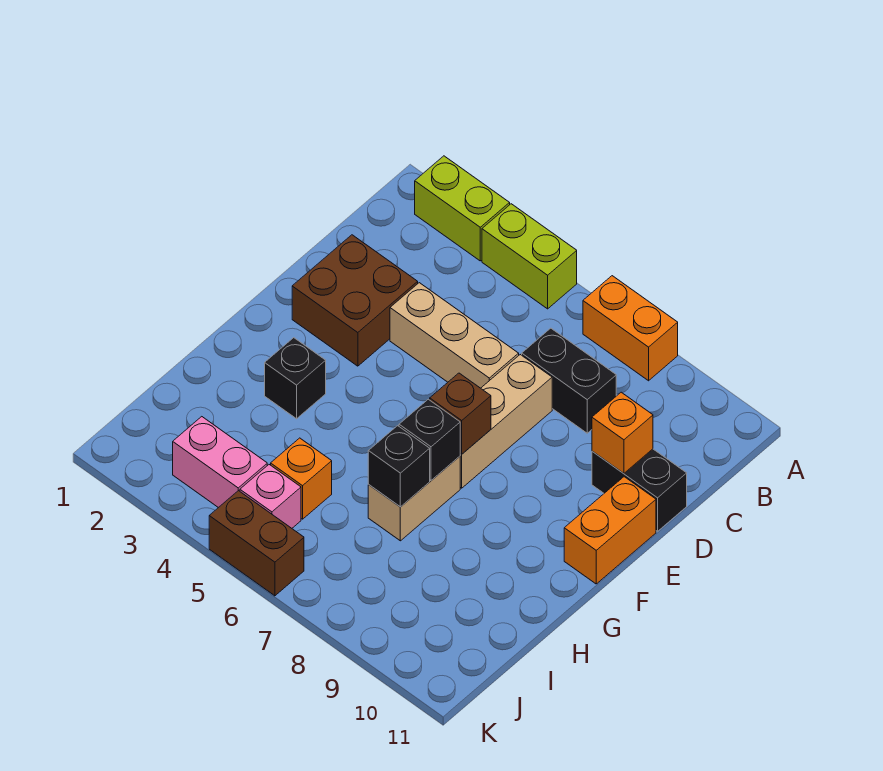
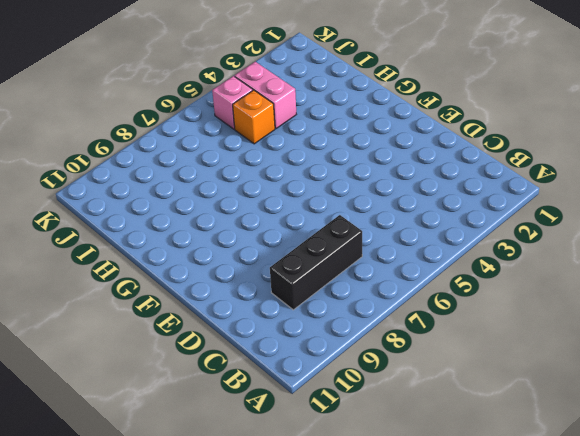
black 1x3 brick [270,215,362,310] -> black 1x2 brick [522,328,616,433]
pink 1x2 brick [234,62,296,129] -> pink 1x2 brick turned to [173,417,267,508]
none -> lime 1x2 brick [415,156,510,261]
none -> lime 1x2 brick [482,204,577,309]
none -> orange 1x2 brick [583,276,678,381]

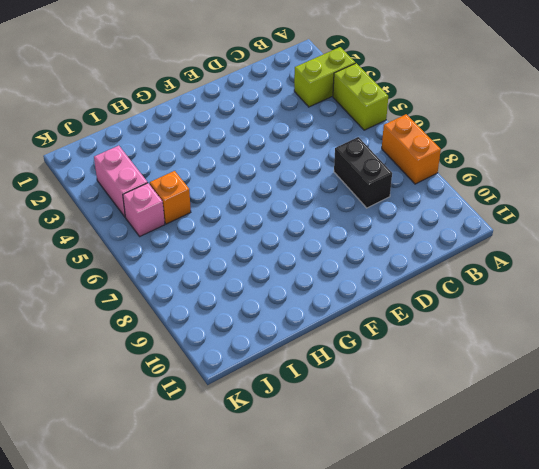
lime 1x2 brick [294,47,355,107] -> lime 1x2 brick turned to [415,156,510,261]
none -> brown 2x2 brick [292,235,418,366]
none -> tan 1x3 brick [390,283,519,388]
none -> tan 1x3 brick [460,355,552,488]

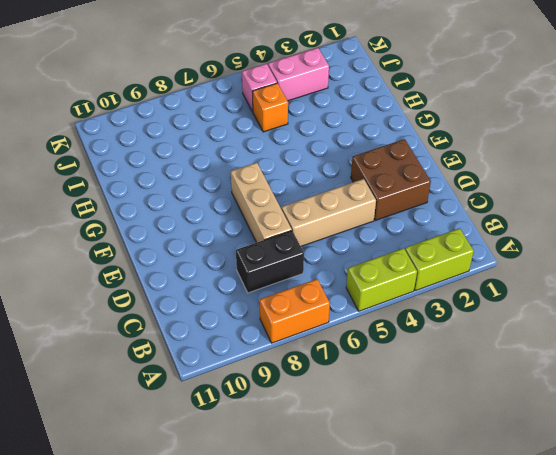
none -> black 1x2 brick [592,449,687,531]
none -> orange 1x2 brick [564,477,656,584]
none -> black 1x1 brick [265,338,326,419]

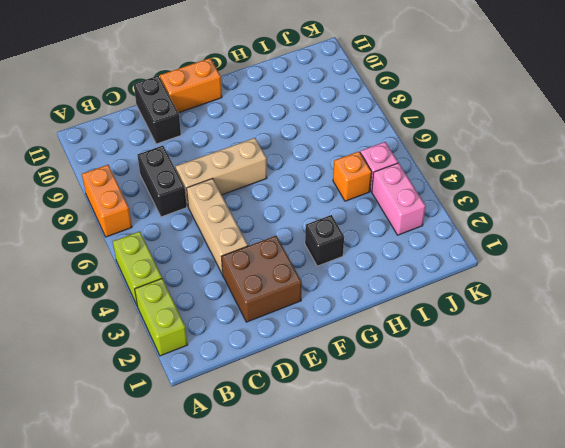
none -> tan 1x2 brick [368,456,460,541]
none -> brown 1x2 brick [209,491,304,596]
none -> orange 1x1 brick [592,392,653,473]

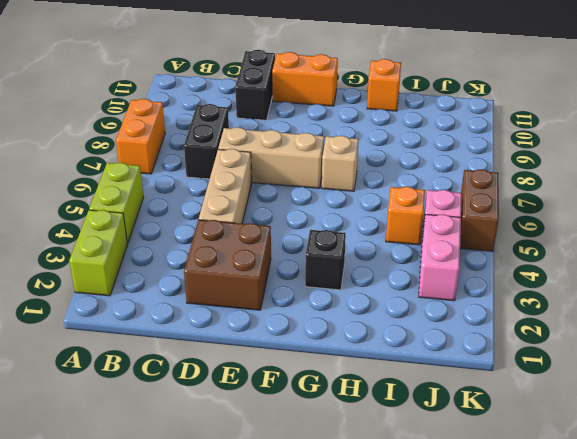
tan 1x1 brick [322,136,359,191] -> tan 1x2 brick [368,456,460,541]
orange 1x1 brick [367,59,401,111] -> orange 1x1 brick moved to [592,392,653,473]
none -> brown 1x1 brick [430,373,491,454]
none -> black 1x1 brick [399,399,460,480]
none -> black 1x1 brick [368,426,430,507]

